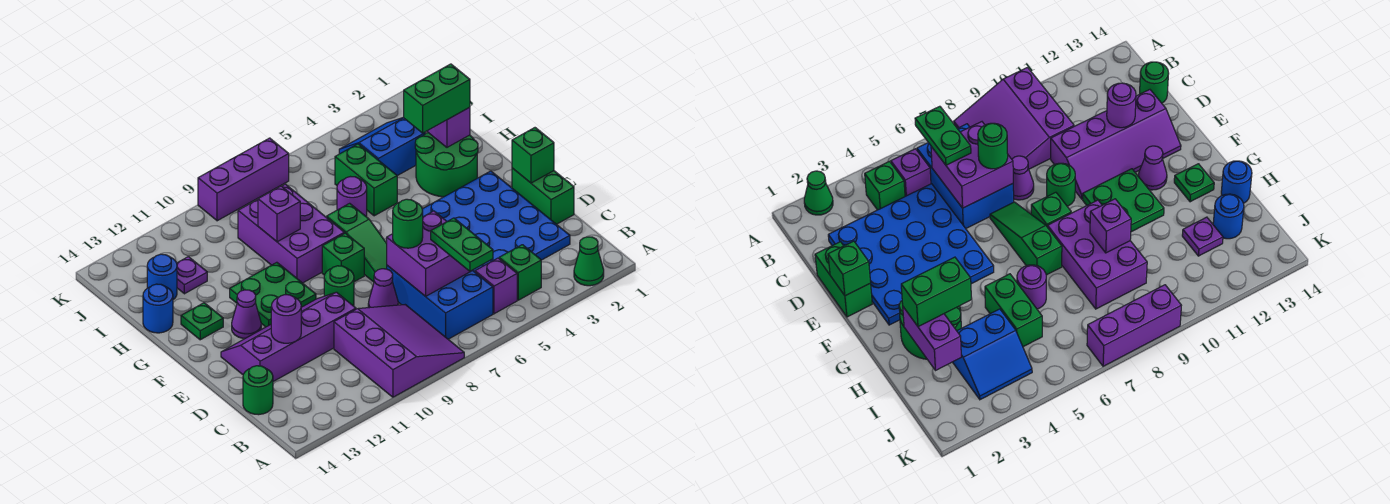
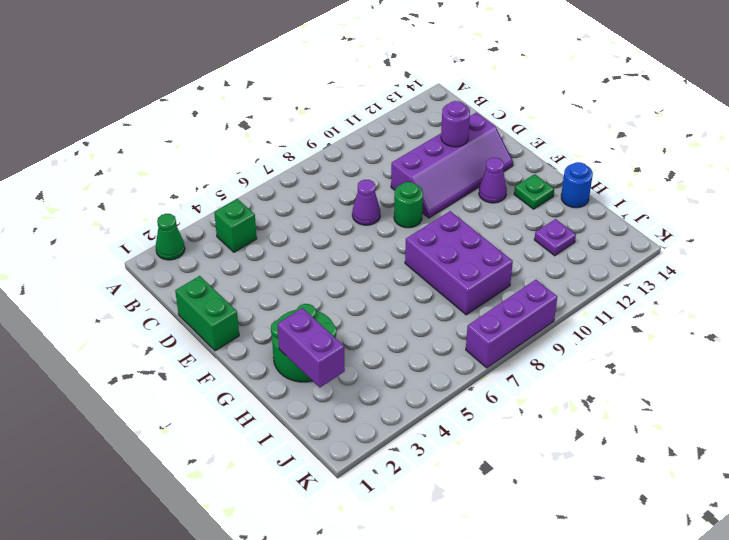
none -> purple 3x3 slope [334,305,464,397]
none -> purple 1x1 brick [475,258,517,314]
none -> blue 2x3 brick [387,266,493,339]
none -> blue 4x4 plate [422,171,570,272]

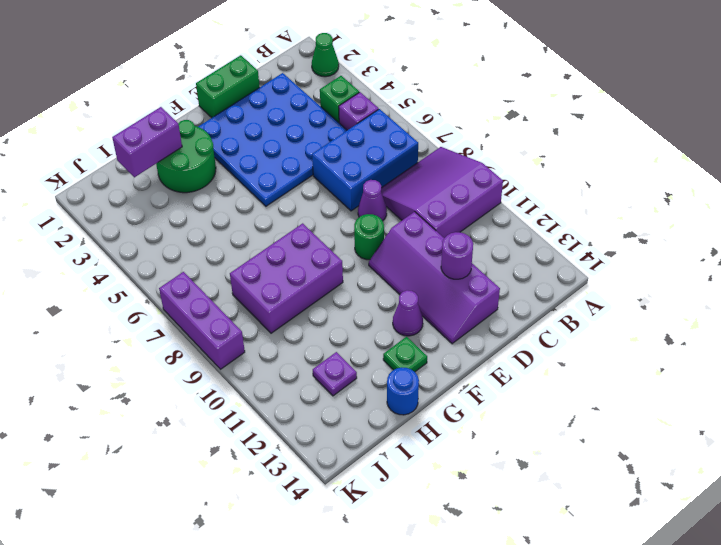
none -> green 1x1 round brick [243,366,273,415]
none -> green 1x3 slope [327,203,387,282]
none -> green 1x1 brick [322,233,364,282]
none -> green 2x2 plate [230,262,316,327]

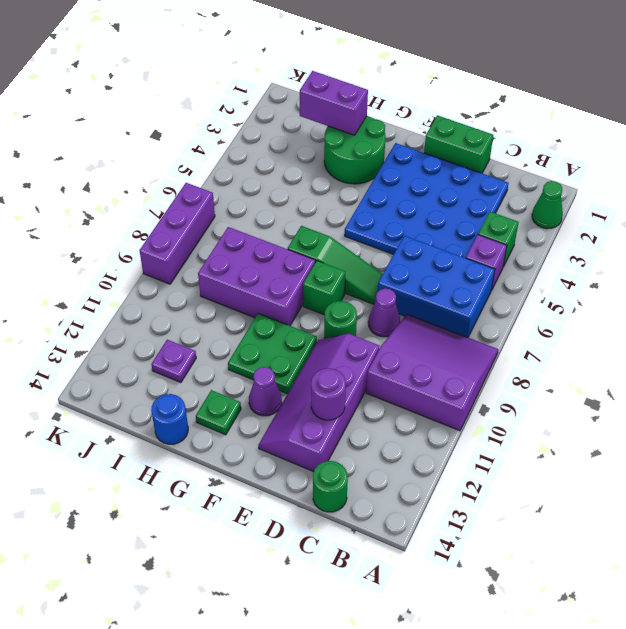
none -> green 1x2 brick [335,144,397,216]
none -> purple 1x1 round brick [337,177,367,217]
none -> blue 2x2 slope [339,117,426,176]
none -> blue 1x1 round brick [147,254,177,300]

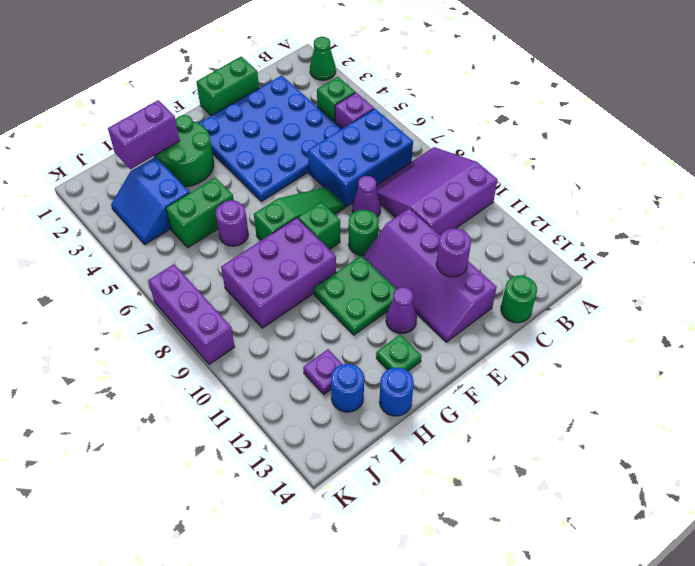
none -> purple 2x2 brick [387,211,473,296]
none -> green 1x1 brick [512,128,554,183]
none -> purple 1x1 brick [258,186,300,242]
none -> green 1x2 plate [431,218,493,271]

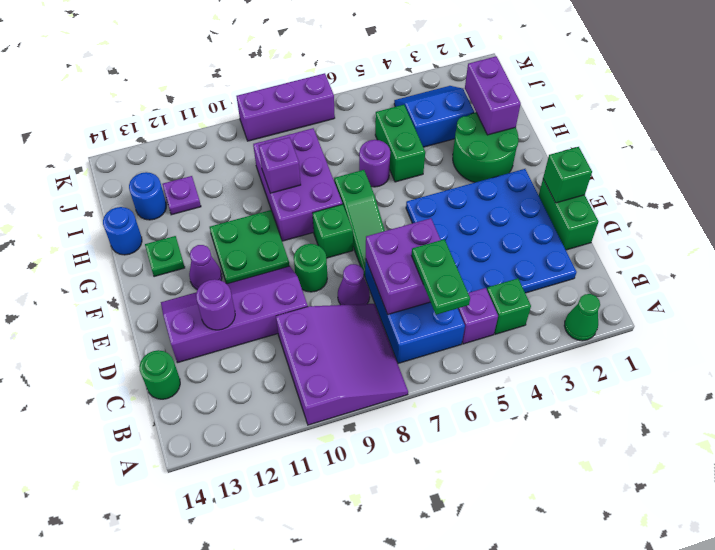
none -> green 1x1 round brick [393,199,423,248]
none -> green 1x2 brick [404,64,470,133]

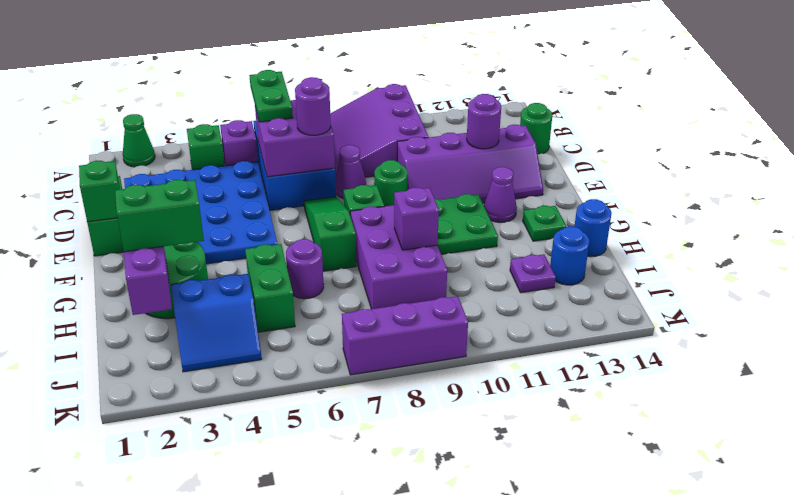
purple 1x1 round brick [295,77,331,135] -> green 1x1 round brick [393,199,423,248]

